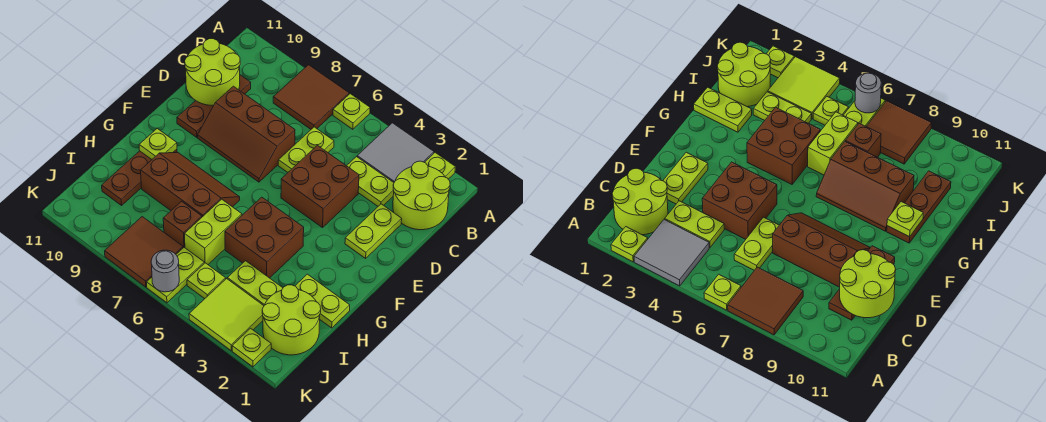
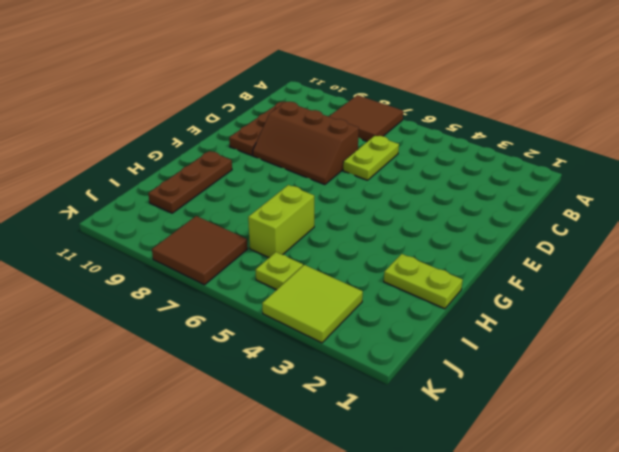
none -> lime 1x1 plate [425,153,455,179]
none -> grey 2x2 tile [357,123,434,182]
none -> lime 1x1 plate [333,94,370,129]

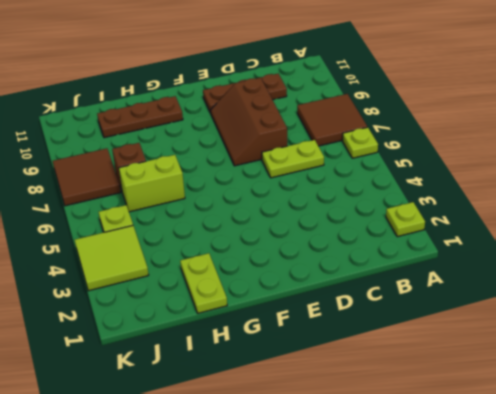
none -> grey 2x2 tile [357,123,434,182]
none -> lime 2x2 round brick [393,161,450,230]
none -> lime 1x2 plate [347,157,394,206]

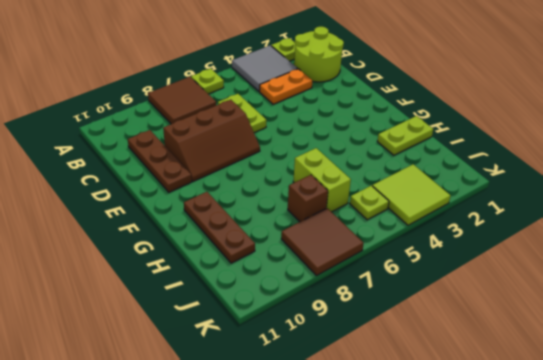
orange 1x2 plate [260,69,312,104] -> lime 1x2 plate [347,157,394,206]
none -> lime 1x2 plate [345,204,402,258]
none -> brown 2x2 brick [281,145,359,228]
none -> brown 2x2 brick [225,197,304,278]

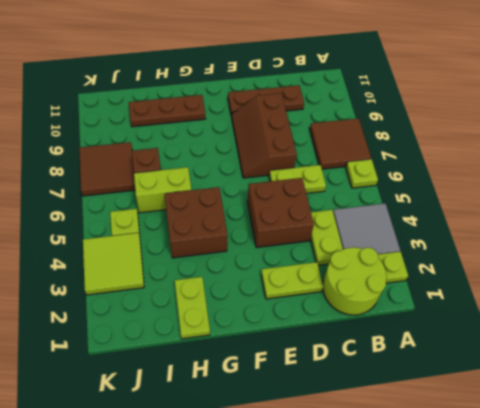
none -> brown 2x3 slope [141,152,240,217]
none -> lime 2x2 round brick [262,285,321,355]
none -> lime 1x2 plate [227,261,283,306]

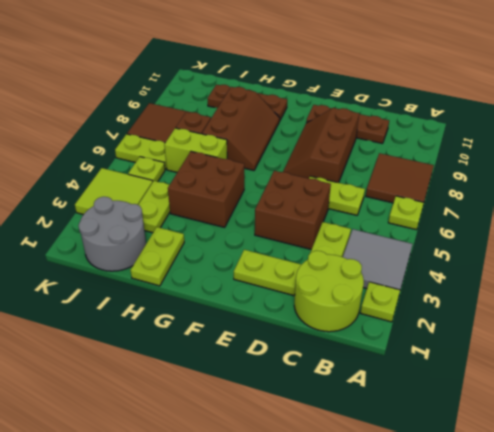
grey 2x2 round brick [78,197,146,271] -> lime 2x2 round brick [262,285,321,355]
none -> lime 1x1 plate [232,328,271,367]
none -> lime 2x2 round brick [185,39,240,105]
none -> lime 1x1 plate [139,129,177,159]

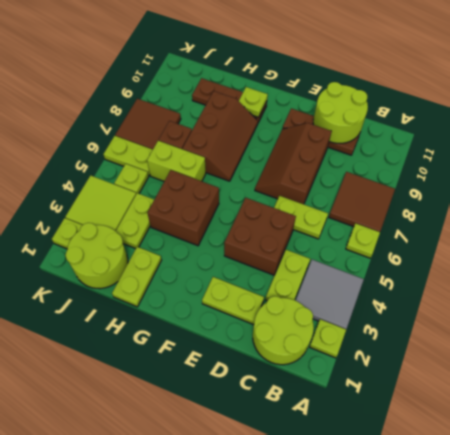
none -> grey 1x1 round brick [151,250,179,292]

